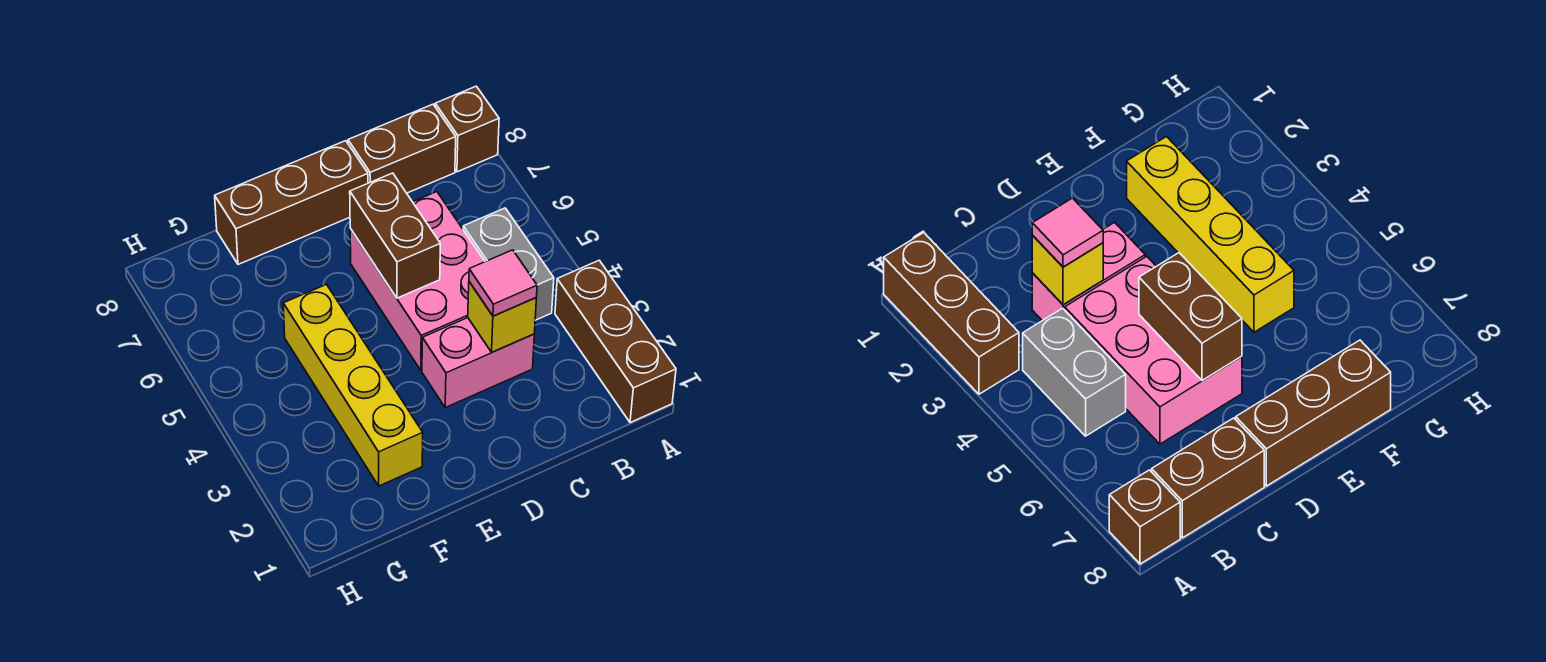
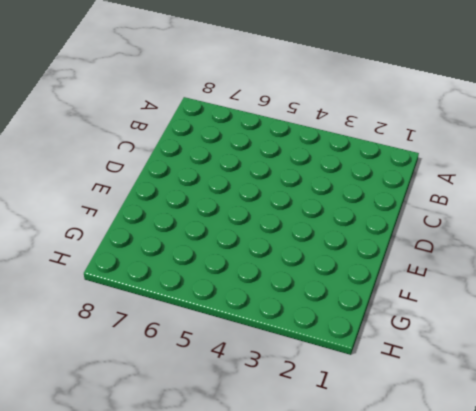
none -> brown 1x3 brick [555,260,676,423]
none -> brown 1x1 brick [435,86,499,172]

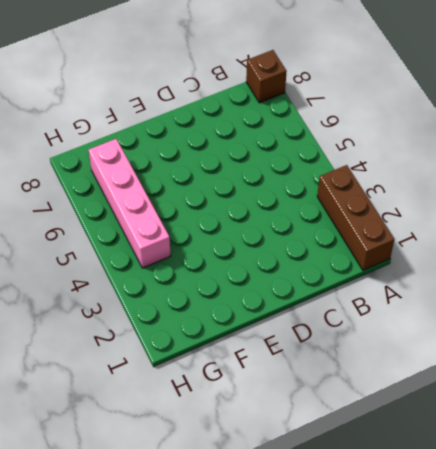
pink 1x4 brick [89,139,171,268] -> none
none -> grey 1x2 brick [463,208,554,320]
none -> brown 1x2 brick [348,104,456,193]

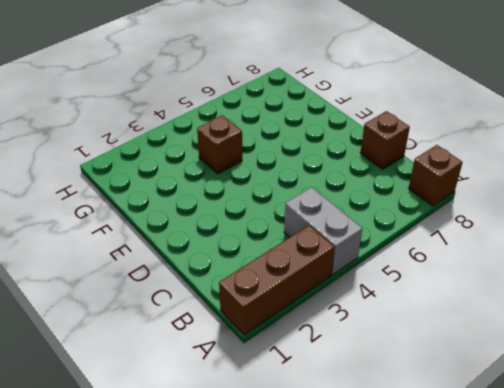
grey 1x2 brick [284,187,362,275] -> grey 1x2 brick turned to [463,208,554,320]
brown 1x1 brick [360,111,410,169] -> brown 1x2 brick [348,104,456,193]
brown 1x1 brick [197,115,242,174] -> yellow 1x4 brick [283,285,423,486]
none -> pink 1x2 brick [422,318,534,408]
none -> pink 2x3 brick [350,192,485,370]

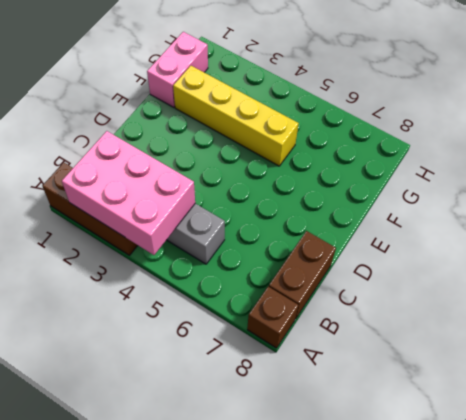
pink 2x3 brick [62,131,195,255] -> pink 2x3 brick moved to [350,192,485,370]
pink 1x2 brick [147,32,208,107] -> pink 1x2 brick moved to [422,318,534,408]
none -> brown 1x3 brick [215,141,368,264]
none -> yellow 1x1 brick [468,282,536,352]

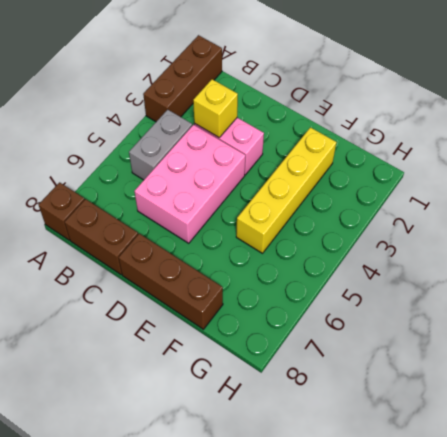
none -> brown 1x2 brick [350,173,440,298]
none -> pink 1x1 tile [469,250,537,316]

